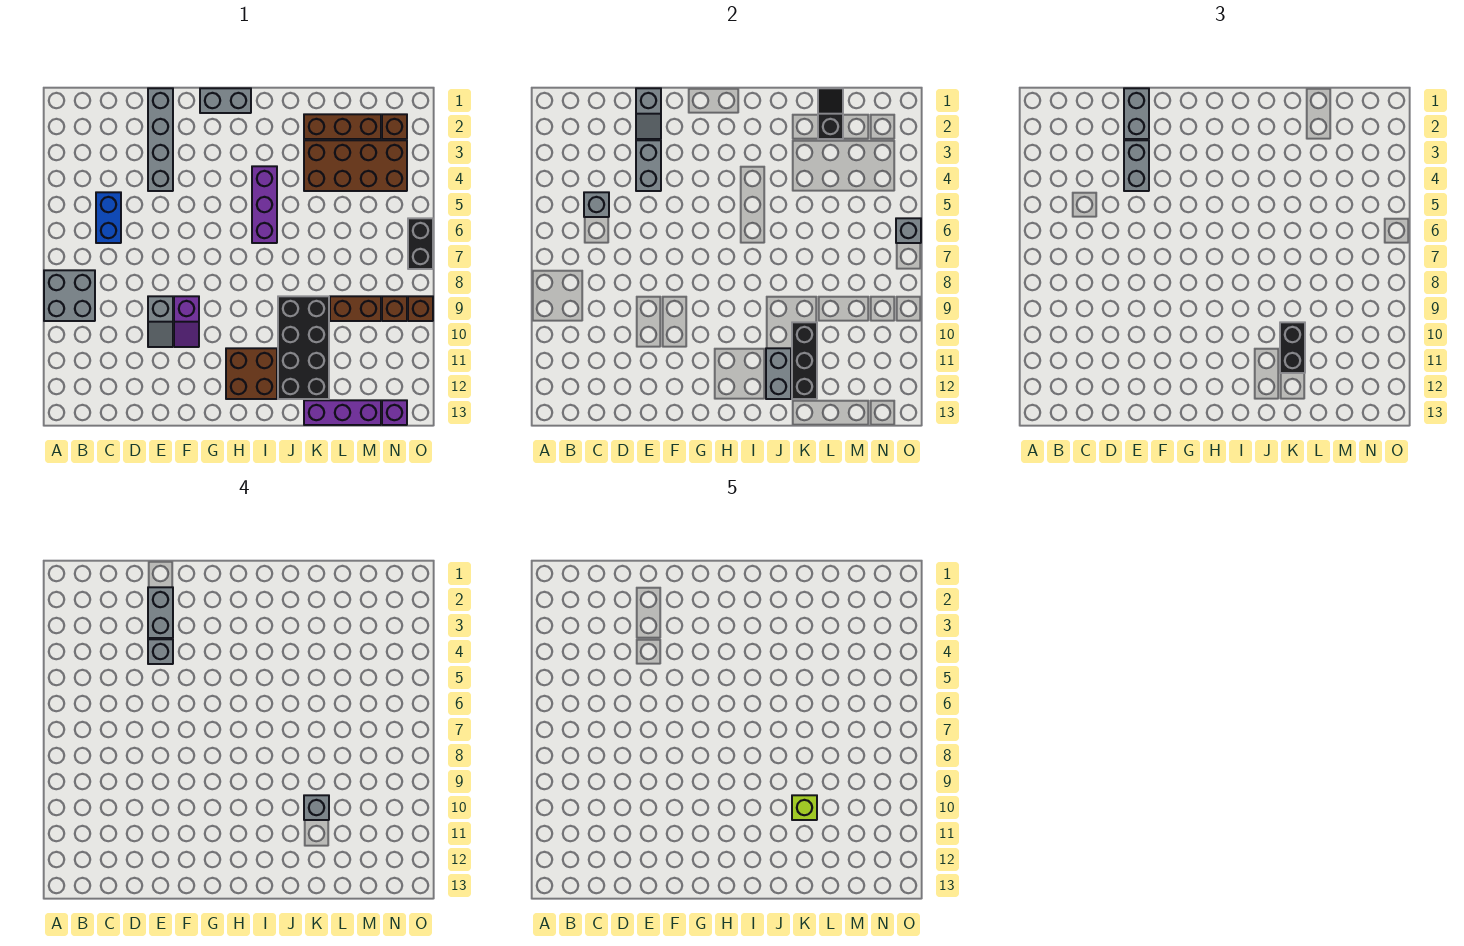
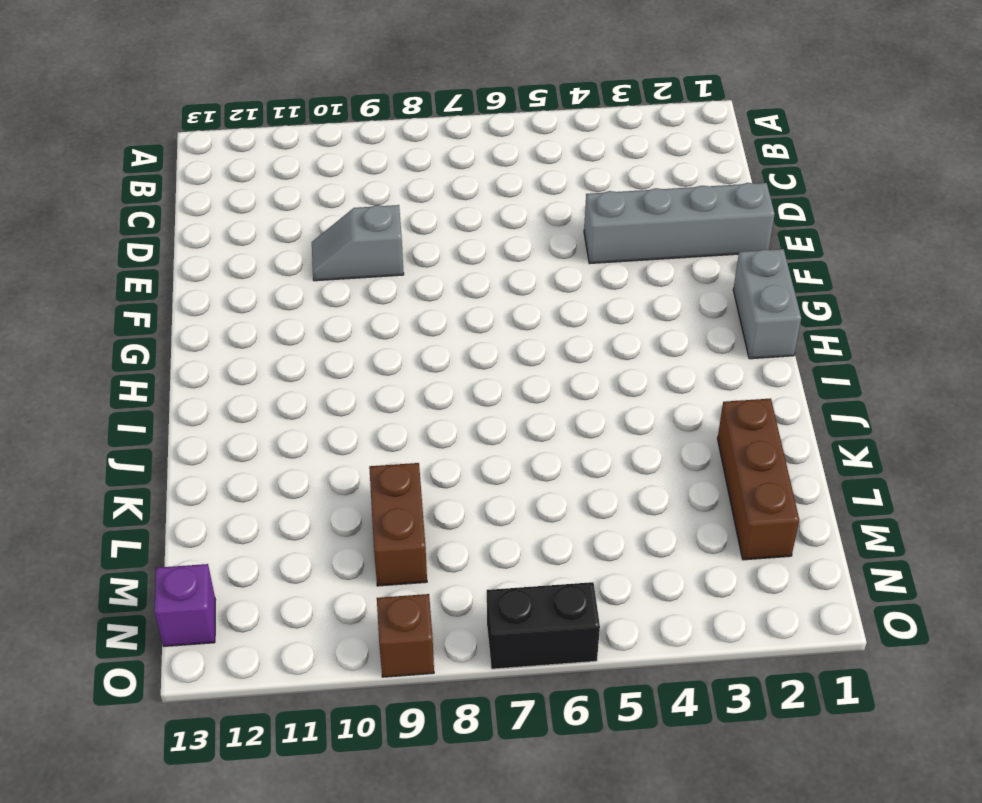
none -> grey 2x2 brick [44,270,95,321]
none -> blue 1x2 brick [96,192,121,243]
none -> purple 1x2 slope [174,296,199,347]
none -> brown 2x2 brick [226,348,277,399]

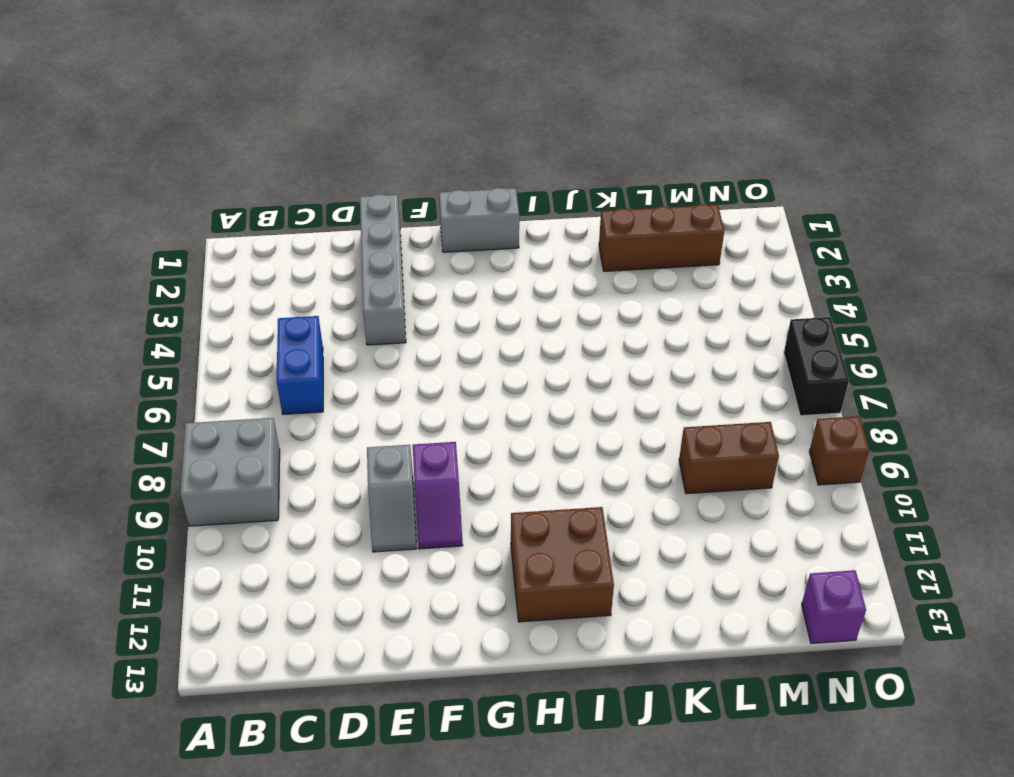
none -> purple 1x3 brick [252,166,277,243]
none -> black 2x4 brick [278,296,329,399]
none -> brown 2x4 brick [304,140,407,191]
none -> purple 1x3 brick [304,400,381,425]

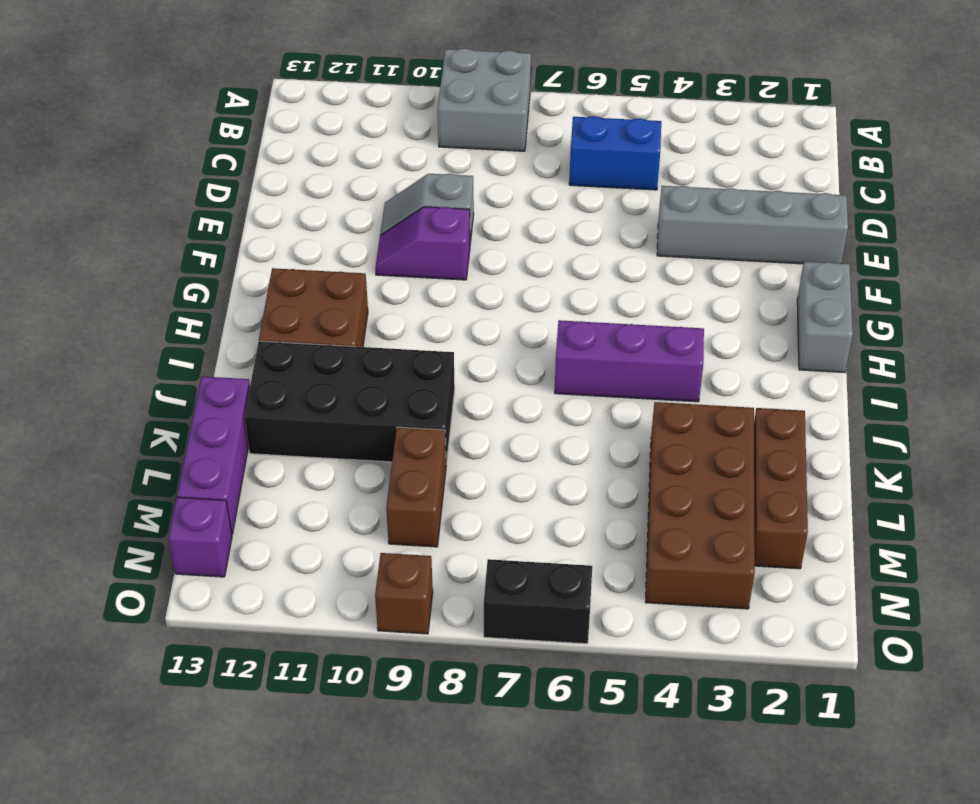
none -> brown 1x1 brick [382,114,407,139]
none -> brown 1x1 brick [382,296,407,321]
none -> grey 1x1 brick [584,192,609,217]
none -> grey 1x2 slope [636,88,661,139]

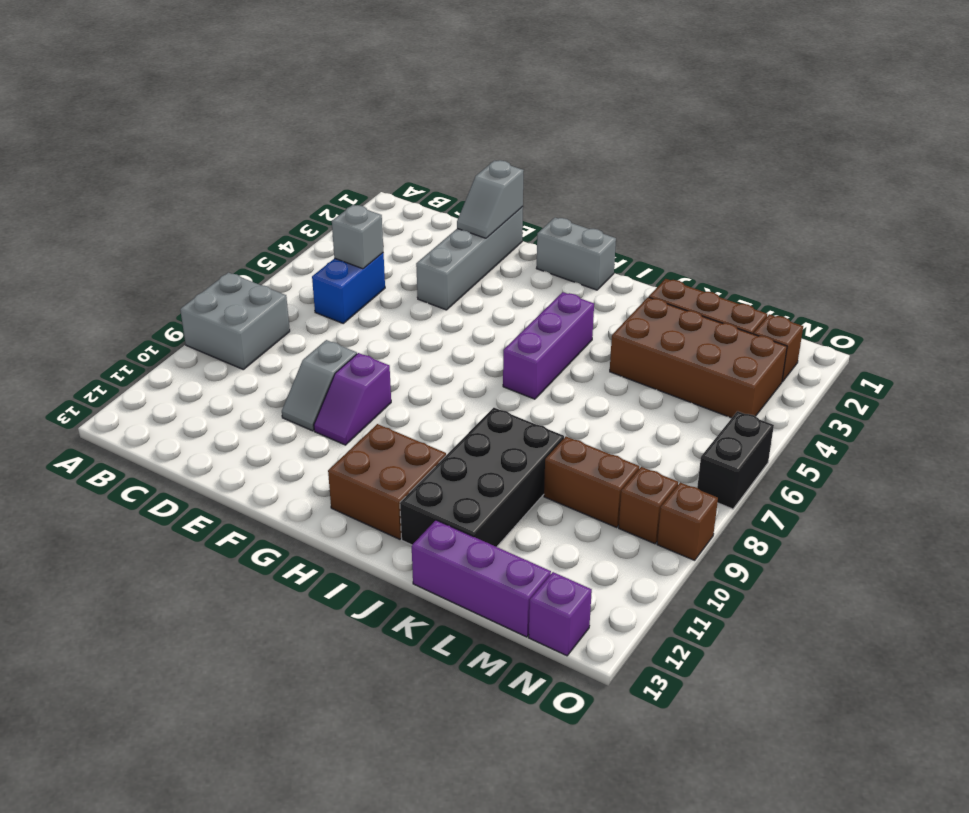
none -> grey 1x2 brick [636,140,661,191]
none -> grey 1x2 brick [766,348,791,399]
none -> black 1x3 brick [792,322,817,399]
none -> black 1x2 slope [818,88,843,139]

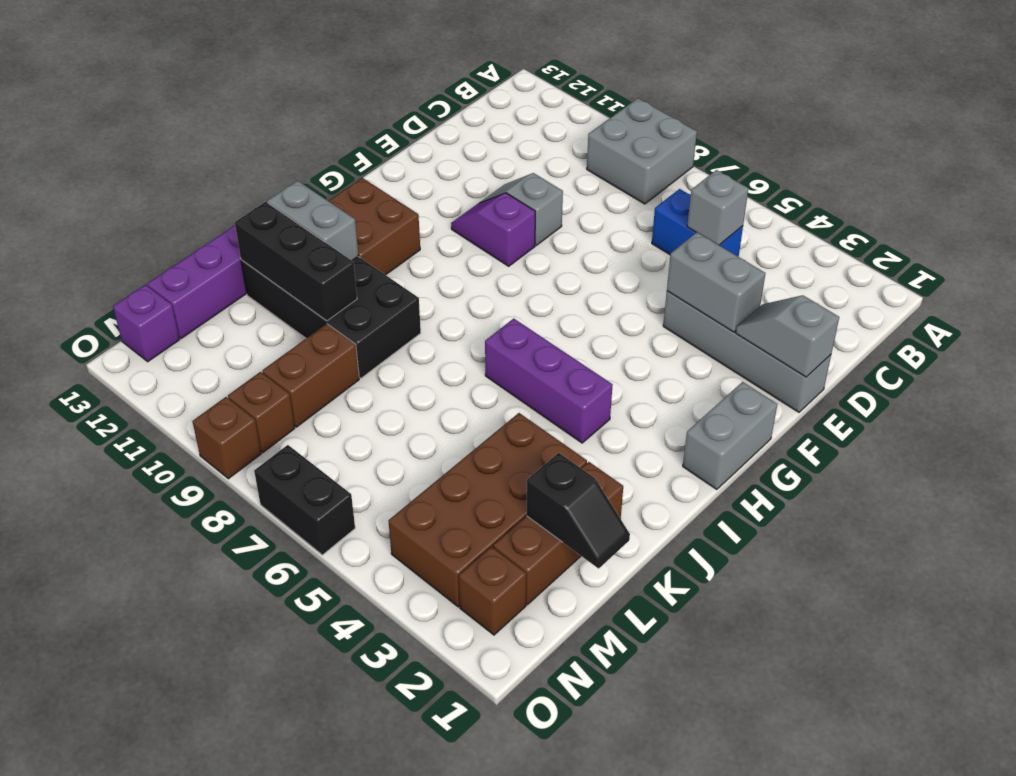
none -> grey 1x1 brick [896,218,921,243]
none -> grey 1x2 brick [1124,88,1149,139]
none -> grey 1x2 brick [1124,140,1149,191]
none -> black 1x2 brick [1280,322,1305,373]

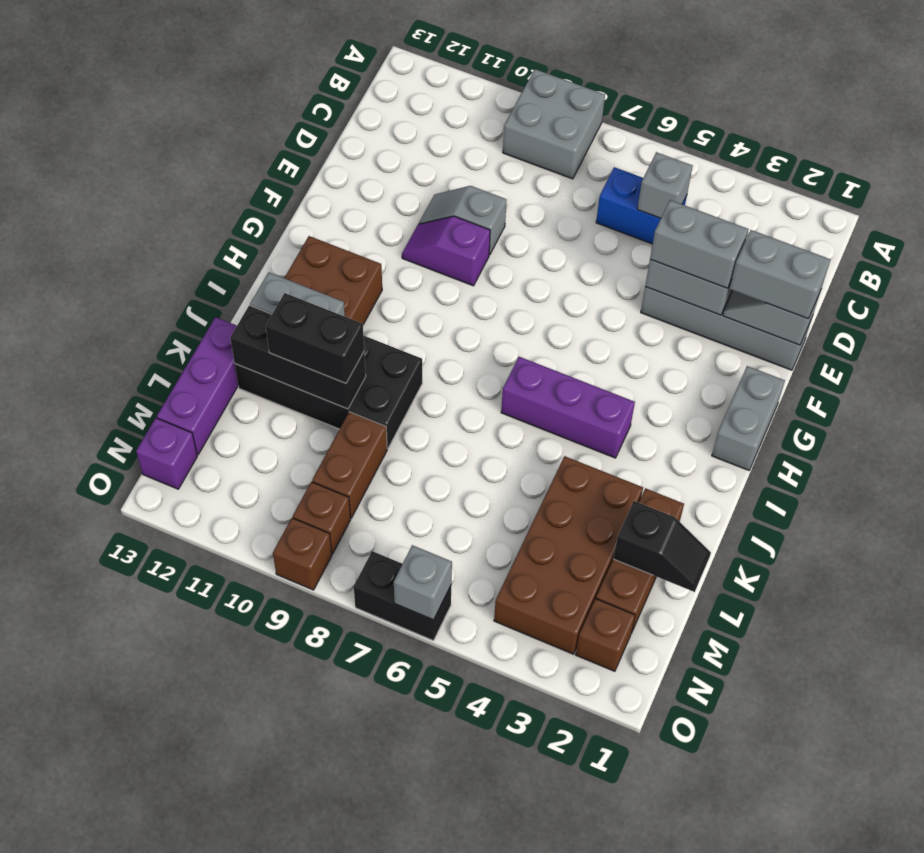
none -> grey 1x2 brick [148,587,173,638]
none -> grey 1x1 brick [148,639,173,664]
none -> grey 1x1 brick [304,795,329,820]
none -> lime 1x1 brick [792,795,817,820]

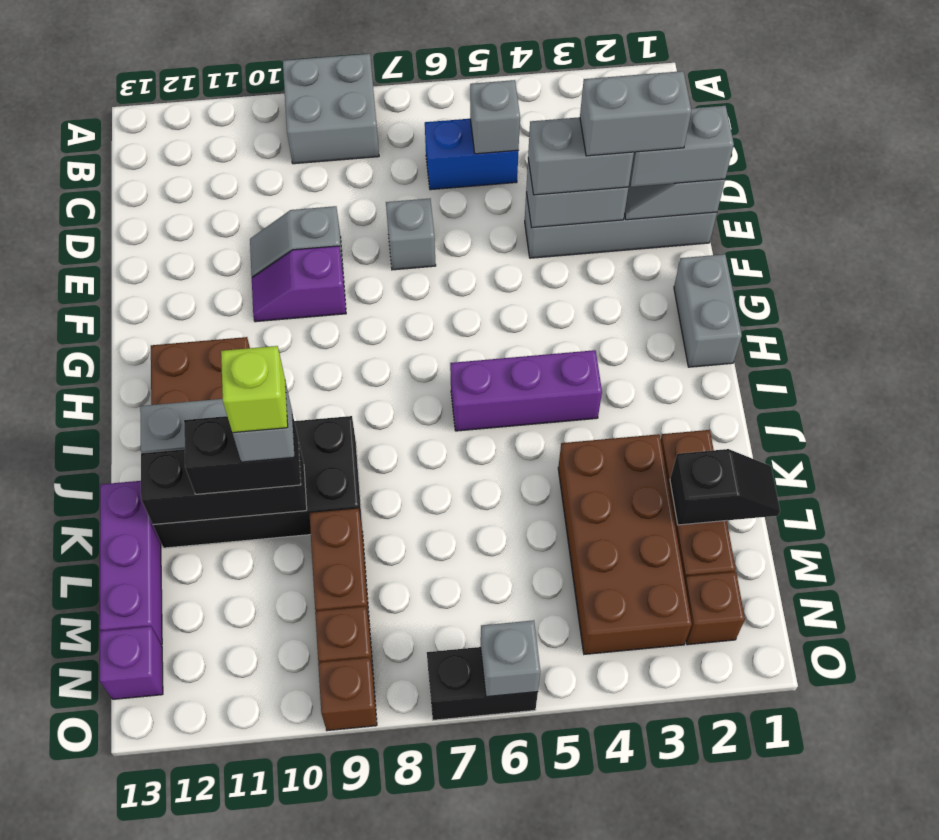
grey 1x1 brick [386,199,436,270] -> grey 1x1 brick moved to [148,639,173,664]

